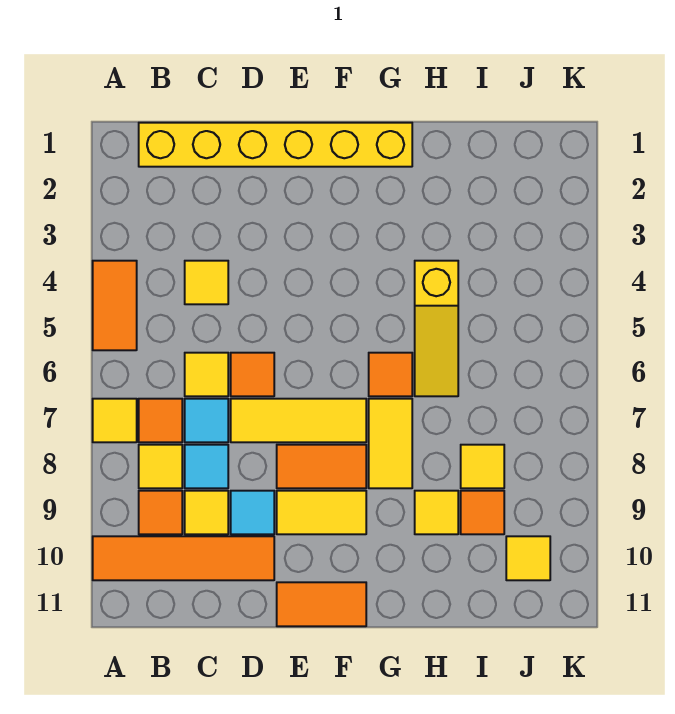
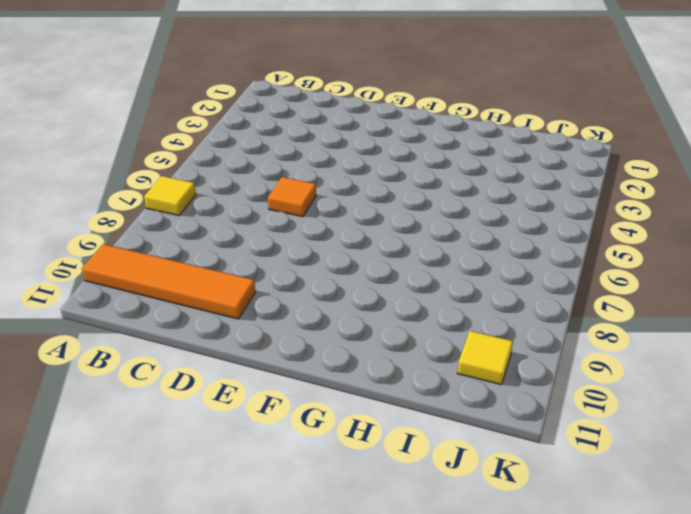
none -> orange 1x2 tile [93,261,137,350]
none -> yellow 1x6 brick [139,123,412,167]
none -> orange 1x1 tile [139,399,182,442]

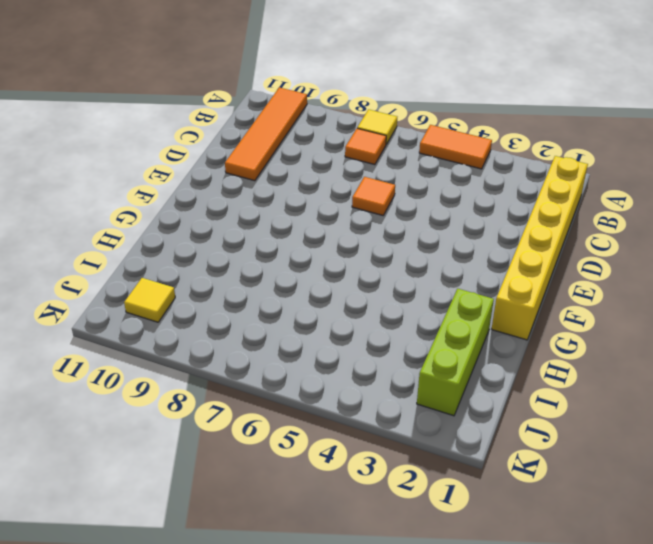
lime 1x3 brick [417,289,494,416] -> none
none -> yellow 1x1 tile [139,445,182,488]
none -> orange 1x1 tile [139,491,182,534]
none -> yellow 1x1 tile [185,261,228,304]

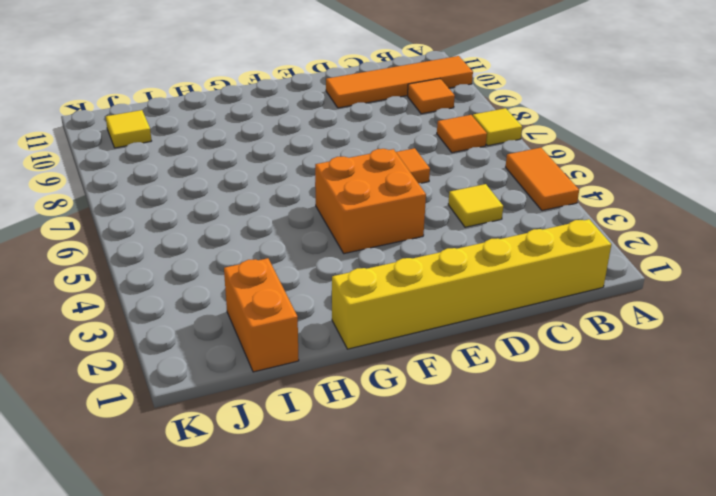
orange 2x2 brick [315,149,426,254] -> none
orange 1x2 brick [224,258,299,372] -> none
none -> yellow 1x1 tile [139,445,182,488]
none -> yellow 1x1 tile [185,353,228,396]
none -> cyan 1x1 tile [185,399,228,442]

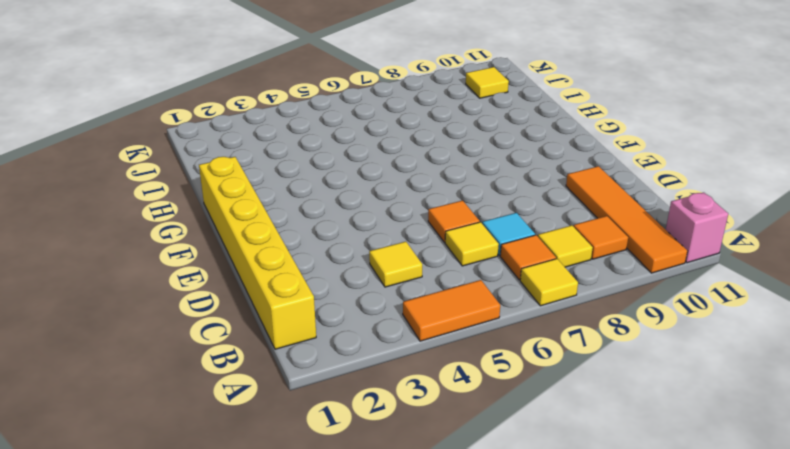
pink 1x1 brick [666,193,728,263] -> none
none -> cyan 1x1 tile [185,445,228,488]
none -> yellow 1x1 tile [185,491,228,534]
none -> yellow 1x3 tile [231,399,366,442]

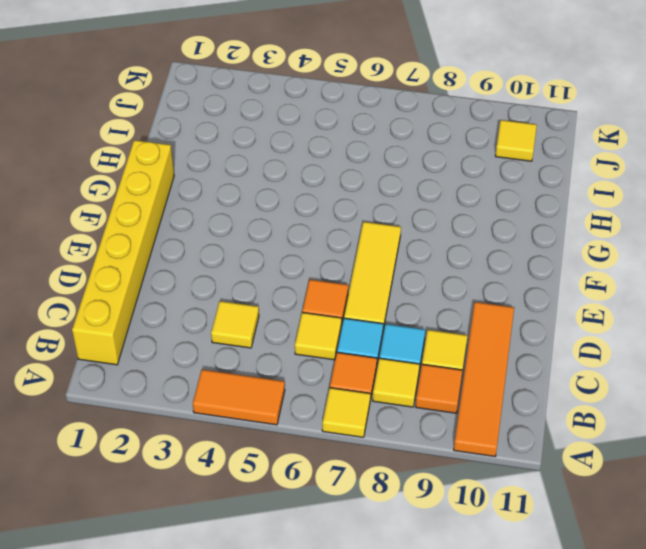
none -> cyan 1x1 tile [231,491,274,534]
none -> orange 1x2 tile [277,445,366,488]
none -> yellow 1x2 tile [277,491,366,534]

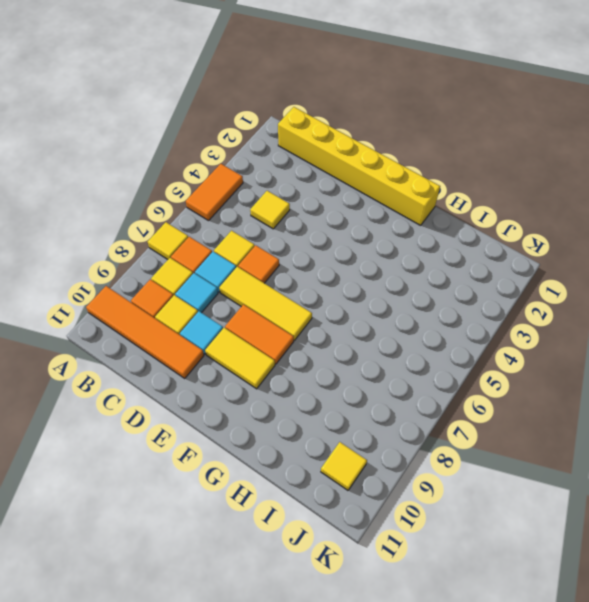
none -> orange 1x2 tile [277,582,366,626]
none -> orange 1x1 tile [369,353,412,396]
none -> yellow 1x2 tile [369,399,412,488]

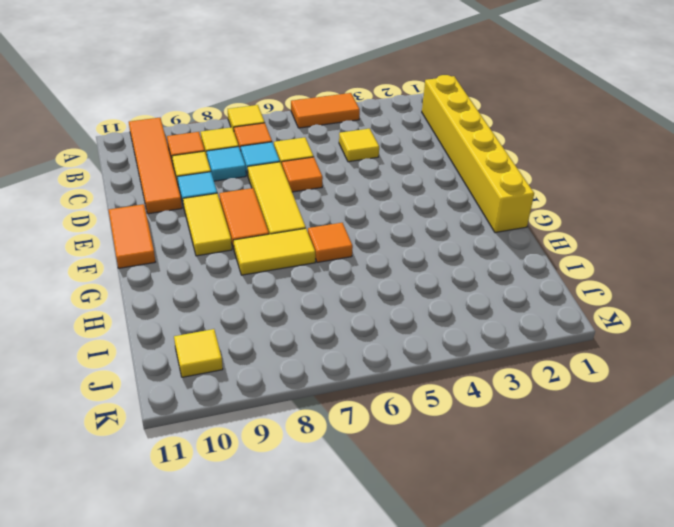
none -> yellow 1x3 slope [415,261,458,396]
none -> yellow 1x1 tile [415,491,458,534]
none -> yellow 1x1 tile [461,445,504,488]

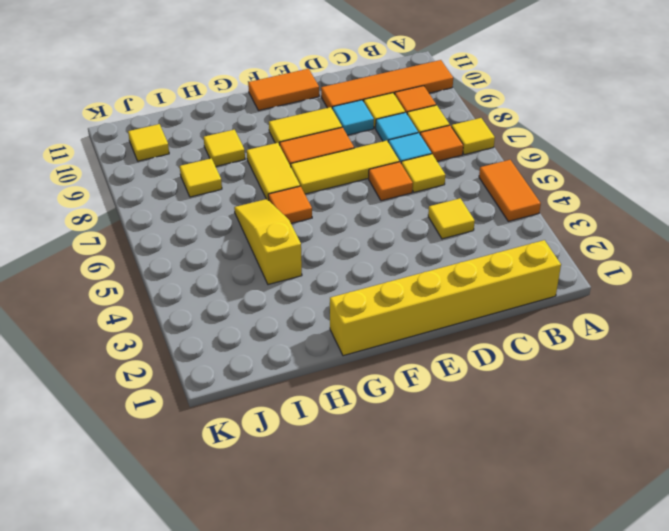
none -> orange 1x1 tile [461,491,504,534]

